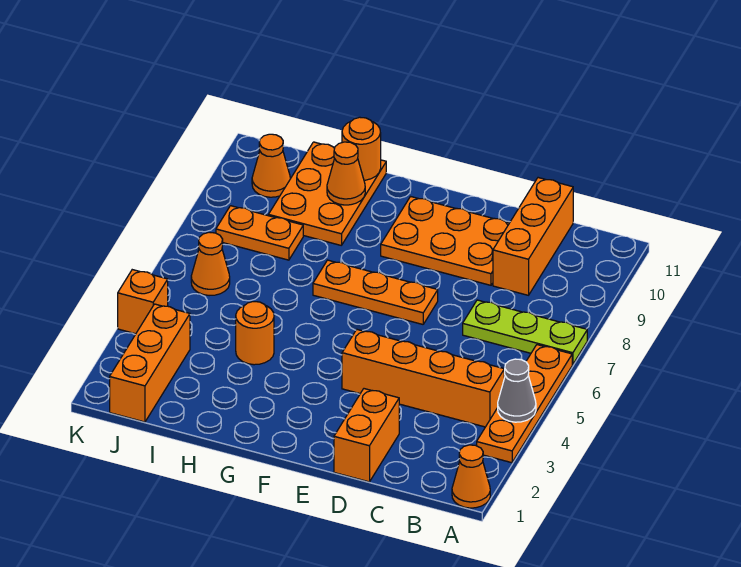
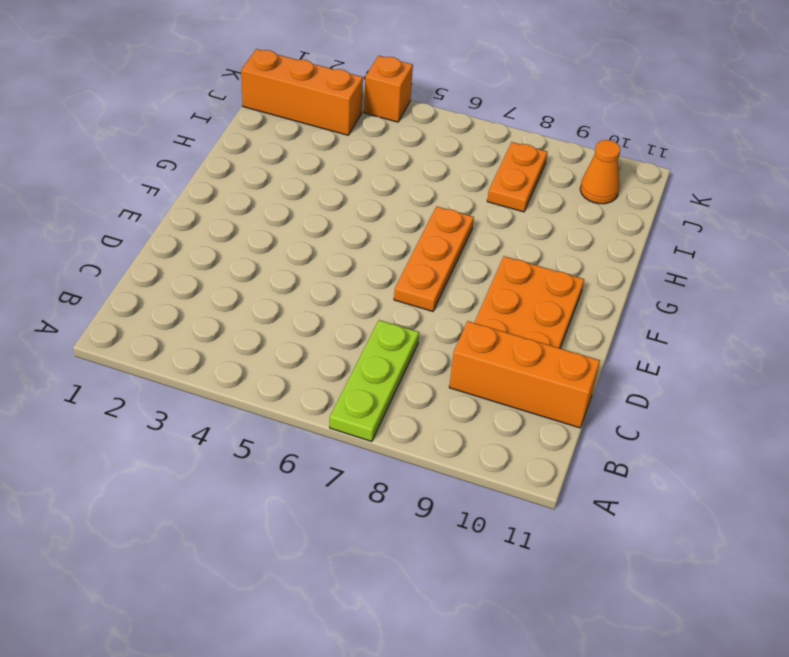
none -> orange 1x1 cone [452,445,490,508]
none -> orange 1x4 plate [477,345,572,463]
none -> orange 1x4 brick [342,330,504,427]

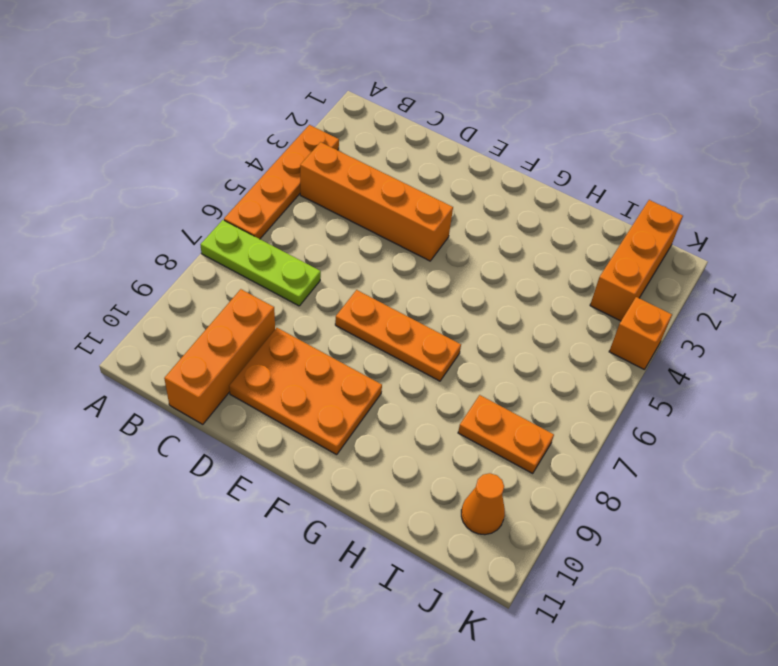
none -> orange 1x1 cone [452,445,490,508]
none -> orange 1x2 brick [334,389,399,482]
none -> orange 1x1 round brick [236,302,274,365]

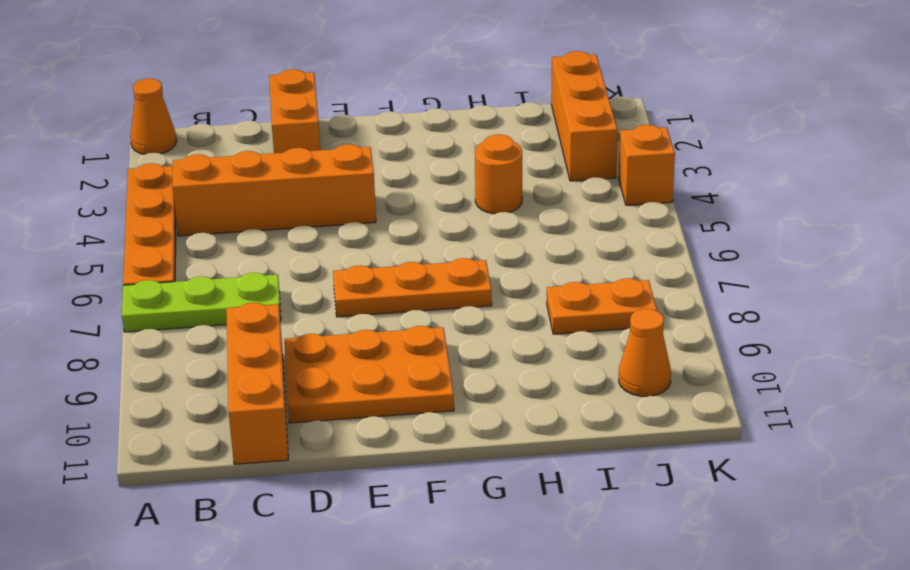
none -> orange 2x3 plate [268,142,386,245]
none -> orange 1x1 cone [191,232,230,296]
none -> grey 1x1 cone [498,359,536,422]

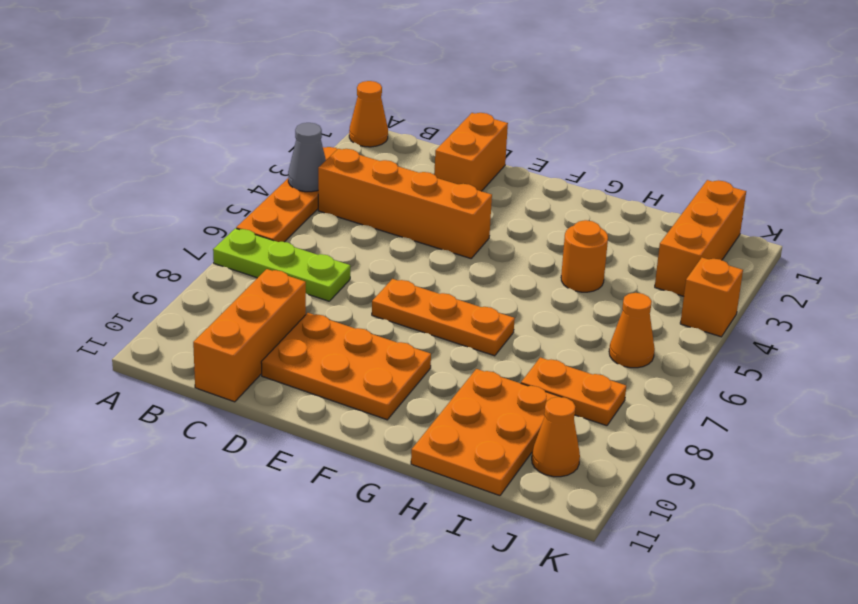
none -> orange 1x1 cone [327,142,365,205]
none -> orange 1x1 round brick [342,117,381,180]

